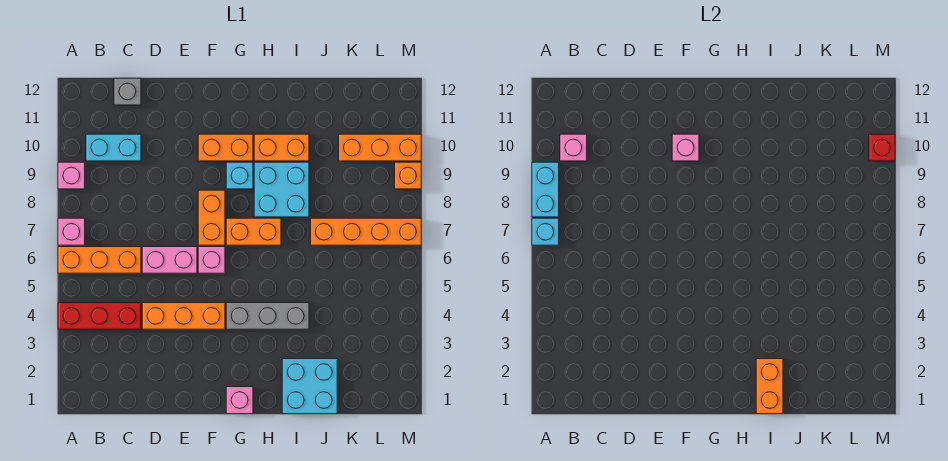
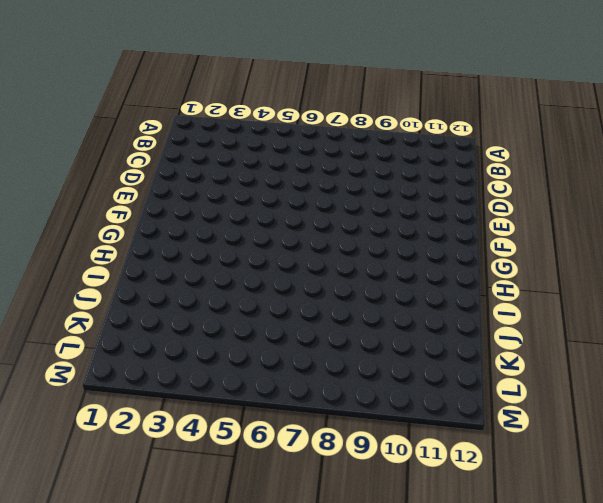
none -> red 1x3 brick [58,303,141,329]
none -> orange 1x3 brick [58,247,141,273]
none -> pink 1x1 brick [58,218,85,245]

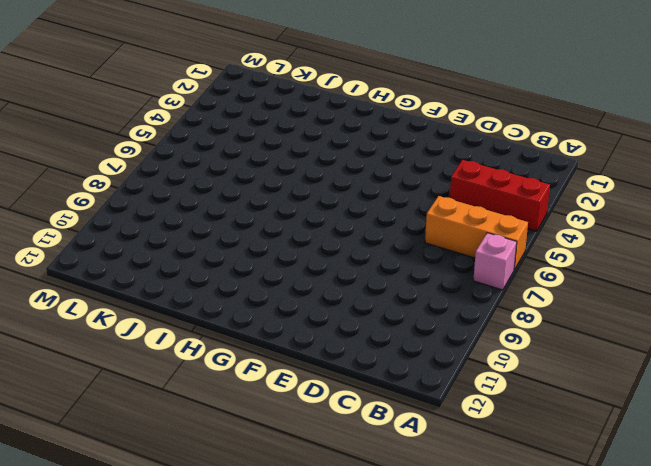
none -> pink 1x1 brick [58,162,85,189]
none -> cyan 1x2 brick [86,134,141,161]
none -> grey 1x1 brick [114,78,141,105]

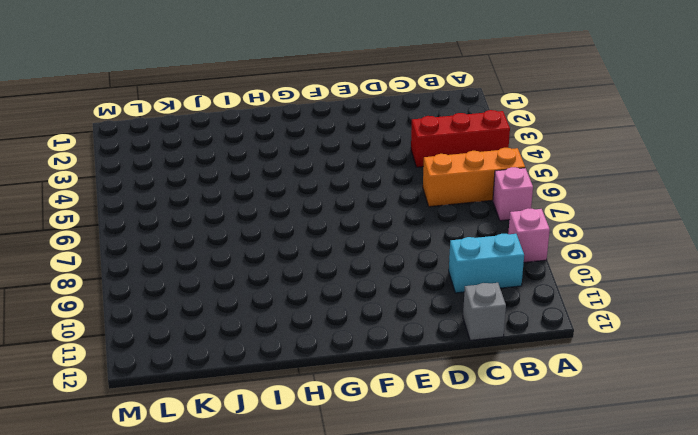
none -> orange 1x3 brick [142,303,225,329]
none -> pink 1x2 brick [142,247,197,273]
none -> pink 1x1 brick [198,247,225,273]

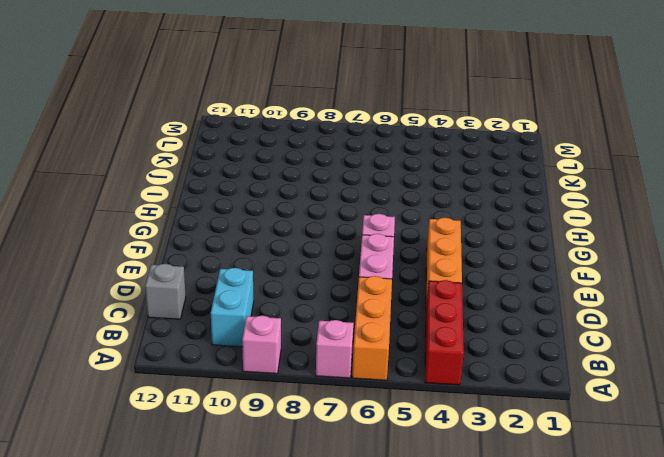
none -> orange 1x2 brick [198,190,225,245]
none -> orange 1x2 brick [198,134,253,161]
none -> pink 1x1 brick [226,387,253,414]

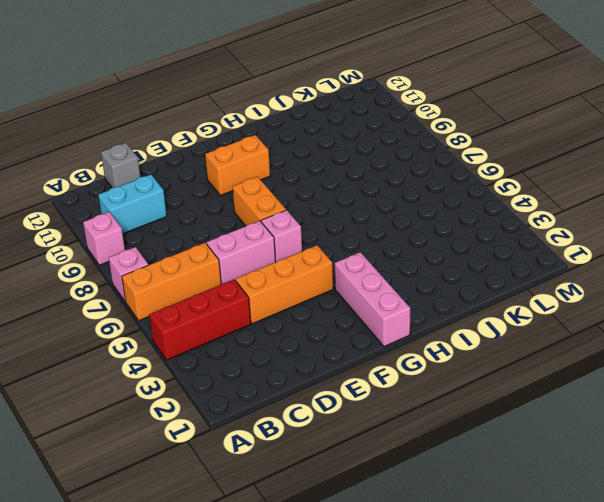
pink 1x3 brick [335,252,410,346] -> pink 1x1 brick [226,387,253,414]
none -> grey 1x3 brick [226,303,309,329]
none -> orange 1x2 brick [226,218,281,245]
none -> cyan 1x1 brick [226,162,253,189]

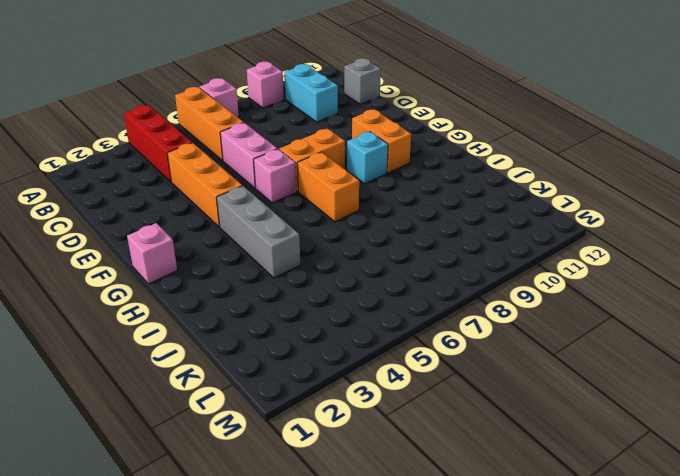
none -> cyan 2x2 brick [254,162,309,217]
none -> orange 1x2 brick [254,134,309,161]
none -> cyan 2x2 brick [282,359,337,414]

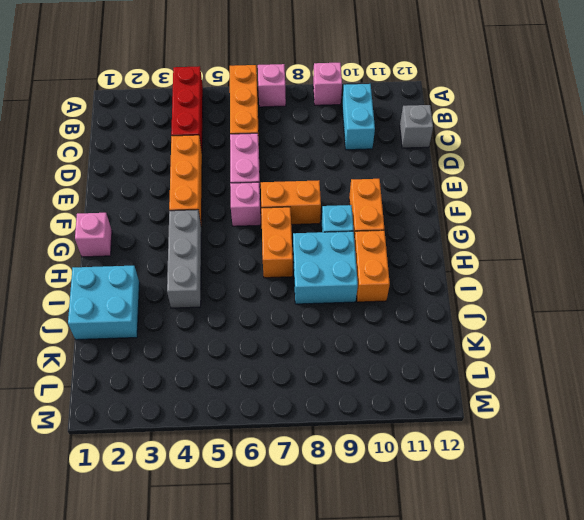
none -> orange 1x4 brick [311,218,421,245]
none -> orange 1x3 brick [339,134,421,161]
none -> orange 1x1 brick [395,162,421,189]

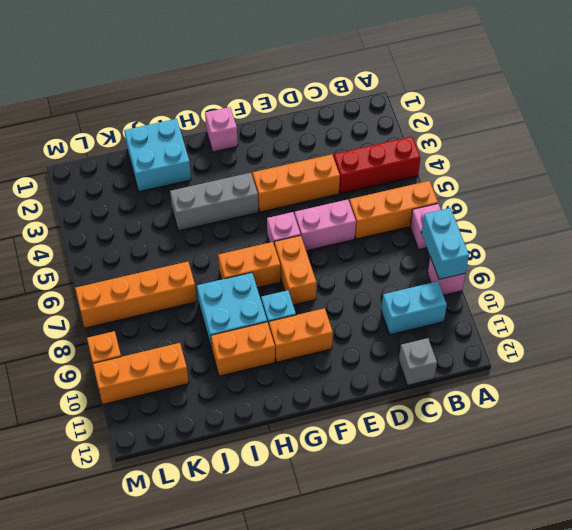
none -> cyan 1x1 brick [532,218,559,245]
none -> pink 1x1 brick [560,134,587,161]
none -> pink 1x1 brick [672,134,699,161]

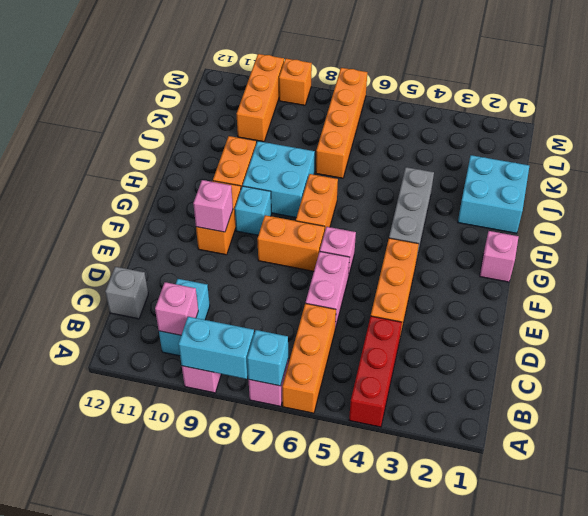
none -> orange 1x2 brick [756,359,783,414]
none -> red 1x1 brick [869,134,895,161]

